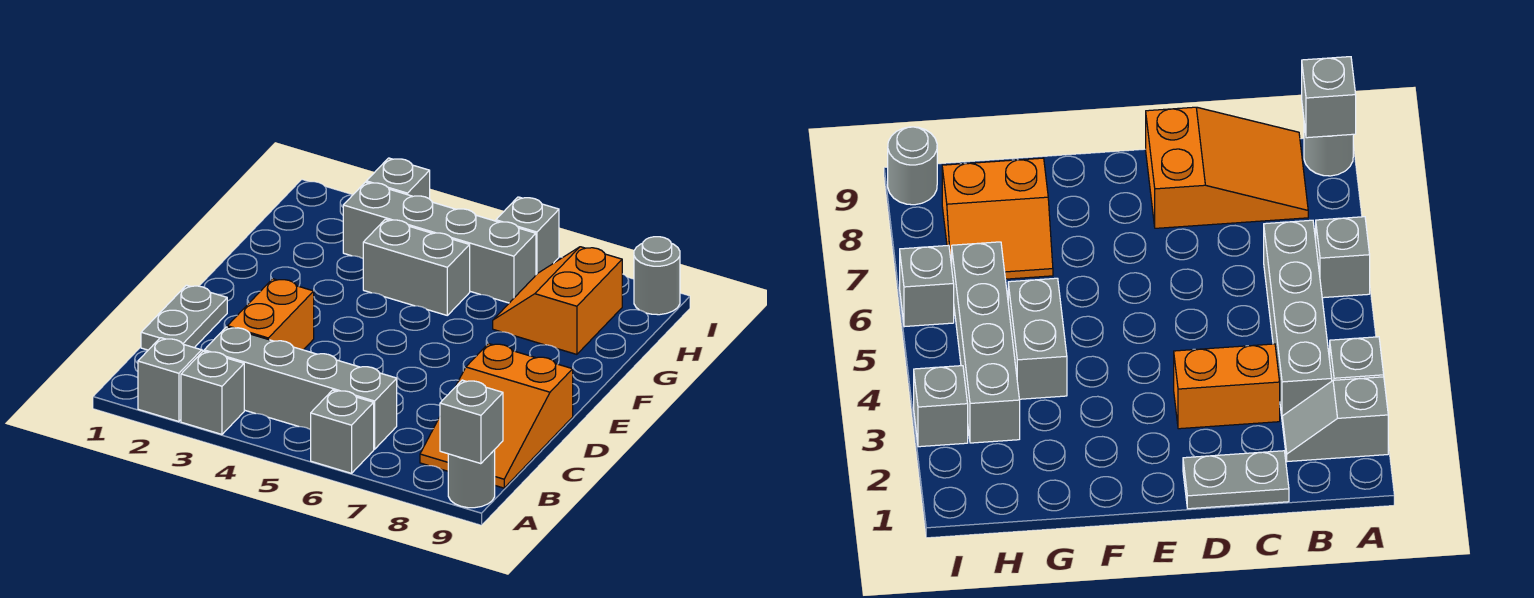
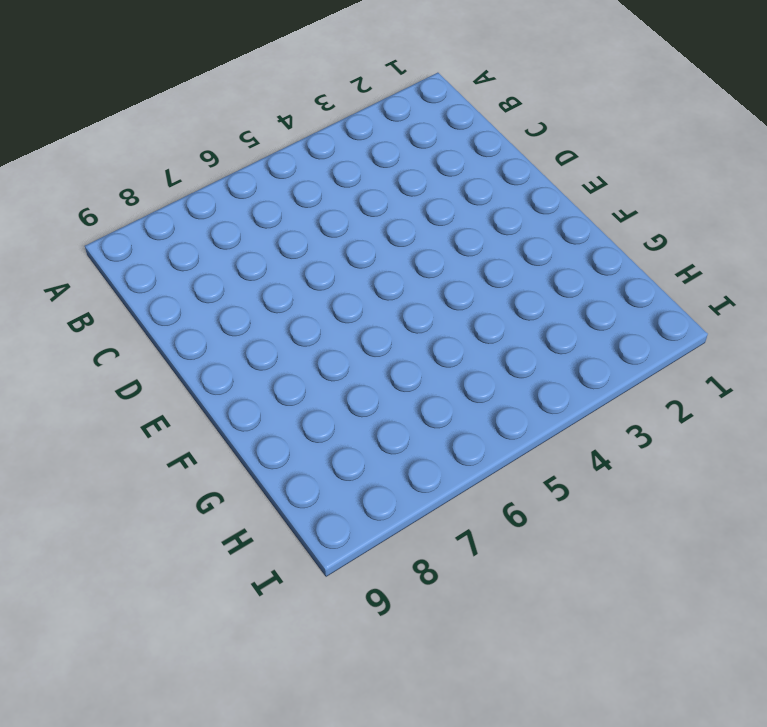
none -> grey 1x2 slope [138,338,203,422]
none -> grey 1x1 brick [181,351,244,434]
none -> grey 1x1 brick [311,390,374,473]

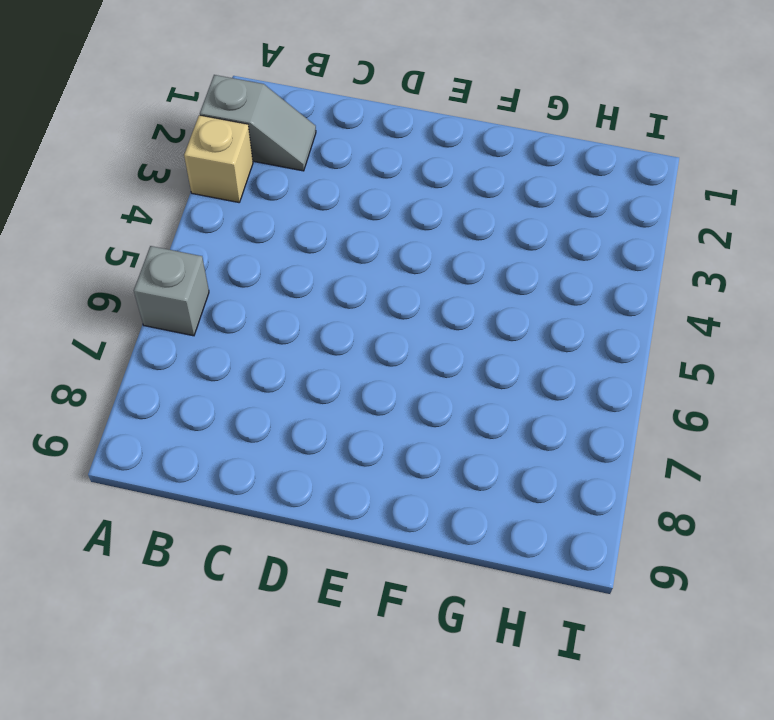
tan 1x1 brick [184,115,253,202] -> grey 1x1 brick [181,351,244,434]
none -> grey 1x1 round brick [448,450,495,508]
none -> grey 1x4 brick [204,327,397,449]
none -> orange 2x3 slope [420,344,573,488]

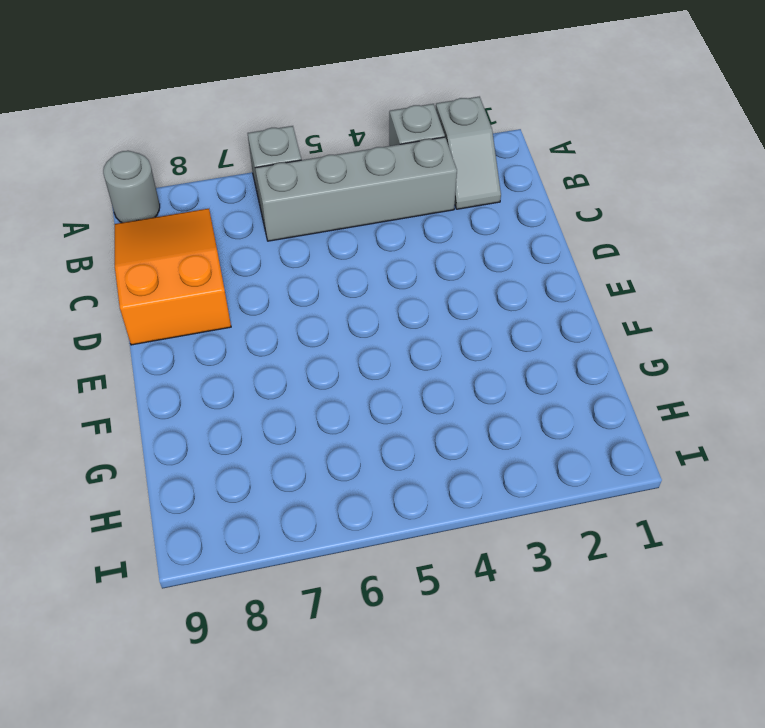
none -> grey 1x2 plate [141,285,227,350]
none -> orange 1x2 brick [227,279,314,350]
none -> grey 1x2 brick [363,219,470,315]

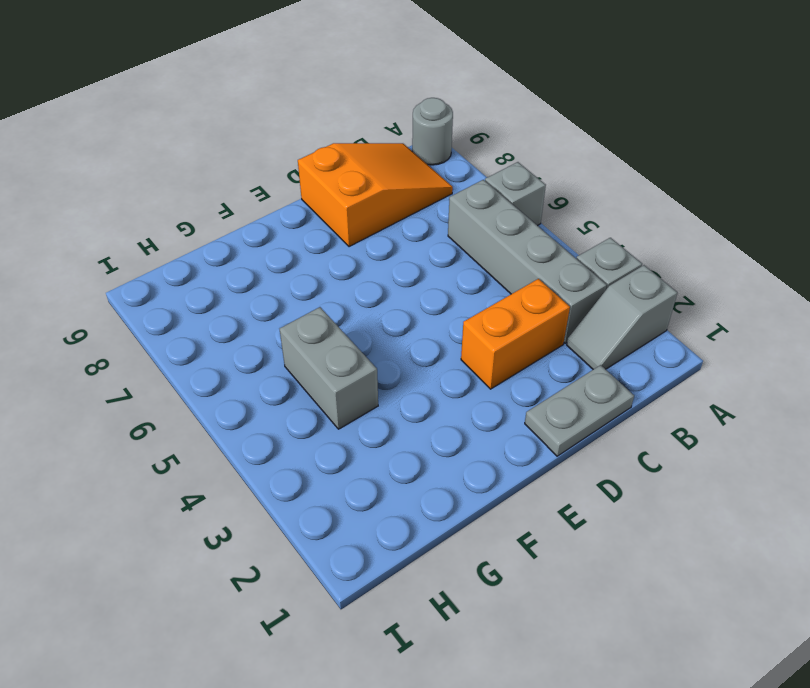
none -> orange 2x2 slope [493,247,622,354]
none -> grey 1x4 brick [343,182,536,303]
none -> grey 1x1 brick [366,158,430,199]

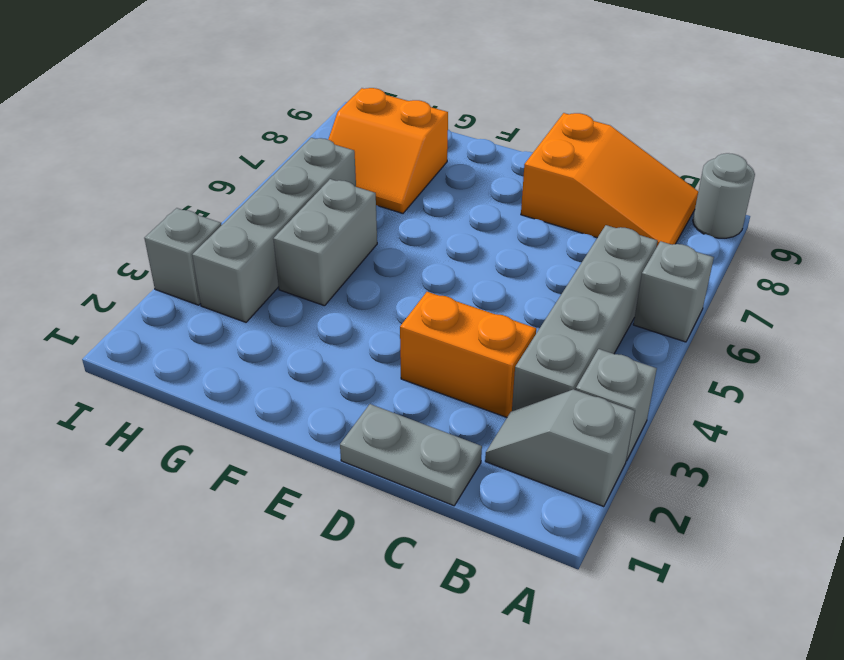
none -> grey 1x1 brick [496,197,559,275]
none -> grey 1x1 round brick [634,237,680,315]
none -> grey 1x1 brick [440,380,503,464]

